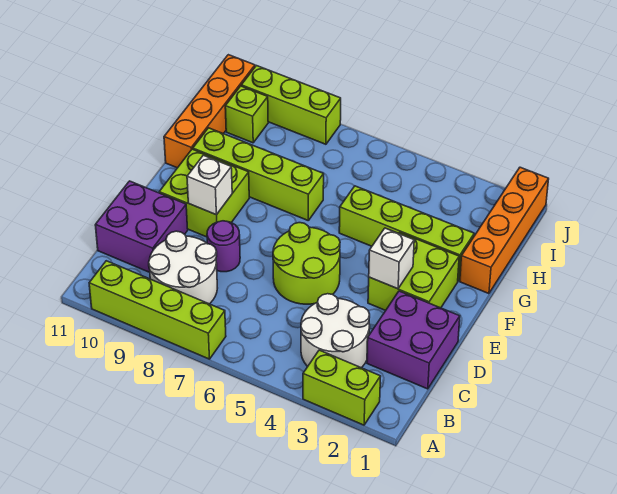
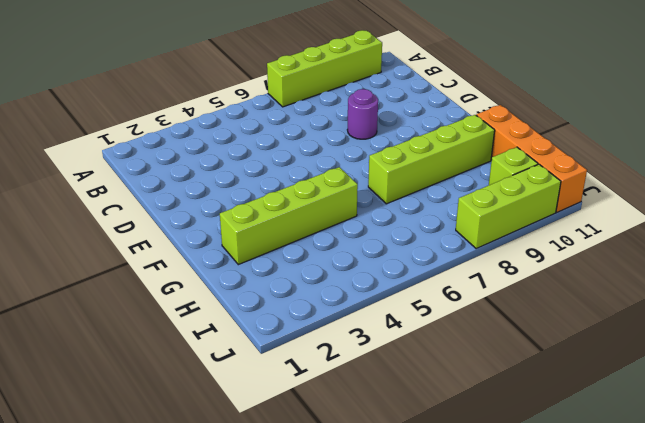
none -> lime 1x2 brick [303,350,381,425]
none -> white 2x2 round brick [301,294,370,368]
none -> white 2x2 round brick [149,231,217,304]

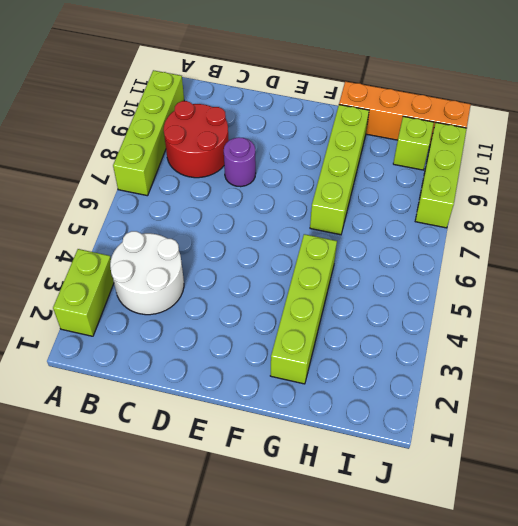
red 2x2 round brick [164,101,229,178] -> white 2x2 round brick [149,231,217,304]
none -> purple 2x2 brick [367,291,460,389]
none -> purple 2x2 brick [95,181,188,272]
none -> lime 2x2 round brick [273,223,340,304]

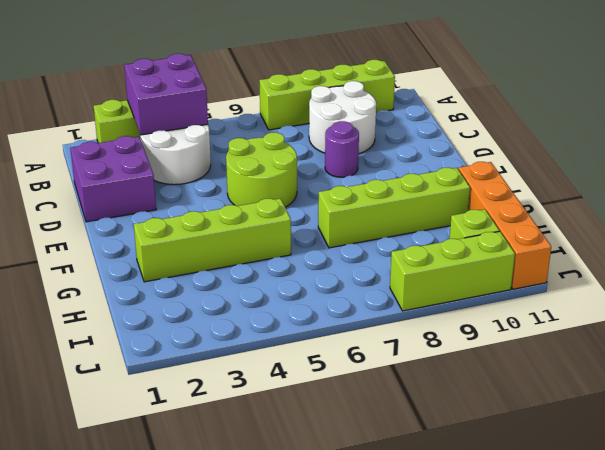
purple 2x2 brick [124,54,208,135] -> purple 2x2 brick moved to [95,181,188,272]
none -> lime 2x2 brick [368,232,459,311]
none -> lime 2x2 brick [159,149,249,237]
none -> orange 1x4 brick [460,167,549,294]

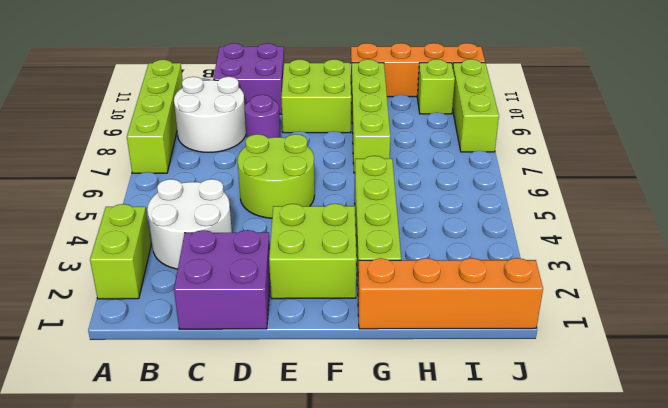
none -> white 1x1 brick [369,228,414,289]
none -> white 1x1 brick [187,155,232,215]

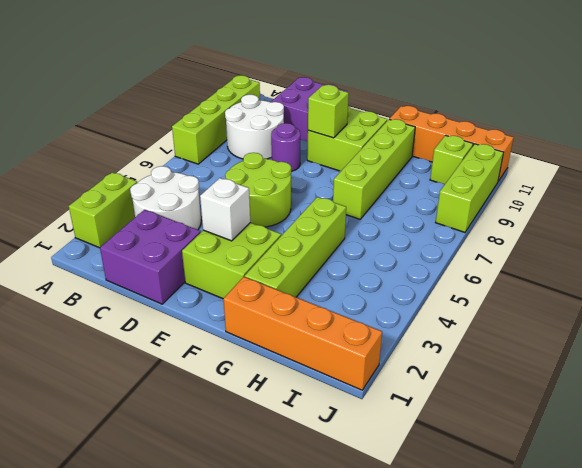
lime 1x1 brick [308,85,349,138] -> white 1x1 brick [187,155,232,215]

